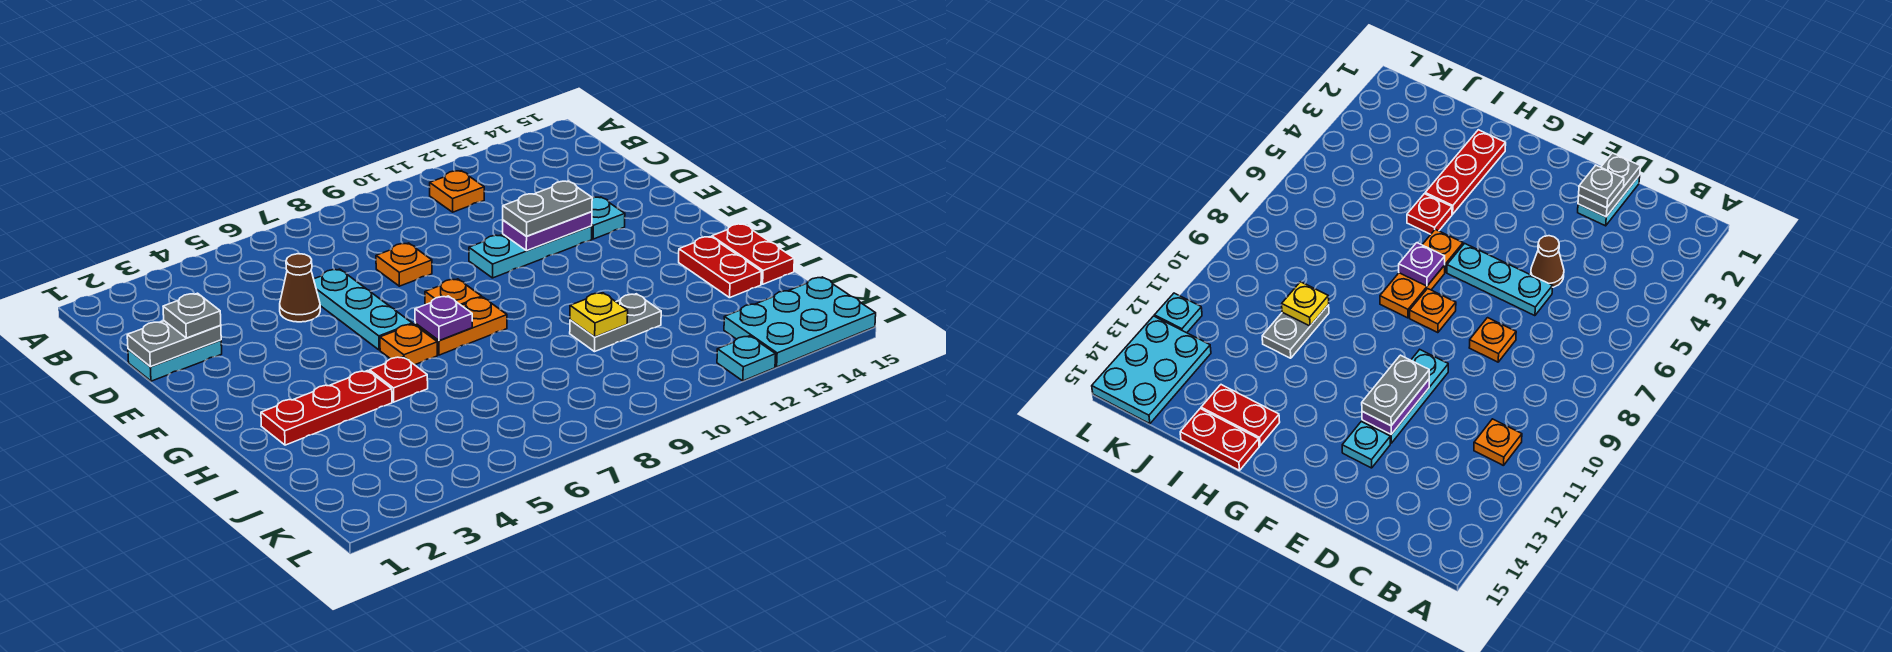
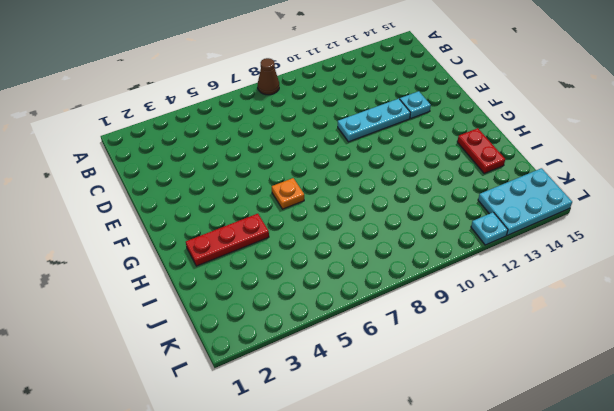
brown 1x1 cone [258,58,279,95] -> brown 1x1 cone moved to [280,254,320,322]
none -> orange 1x1 plate [430,171,484,212]
none -> cyan 1x2 plate [128,340,222,381]
none -> cyan 1x3 plate [314,269,412,350]

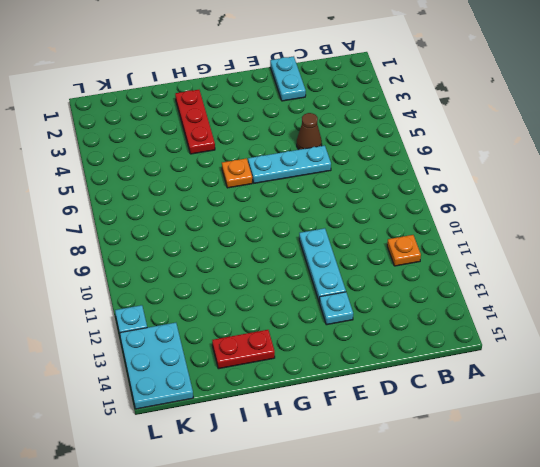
none -> orange 1x1 plate [376,243,432,286]
none -> orange 1x1 plate [425,279,482,305]
none -> orange 1x2 plate [415,297,507,355]

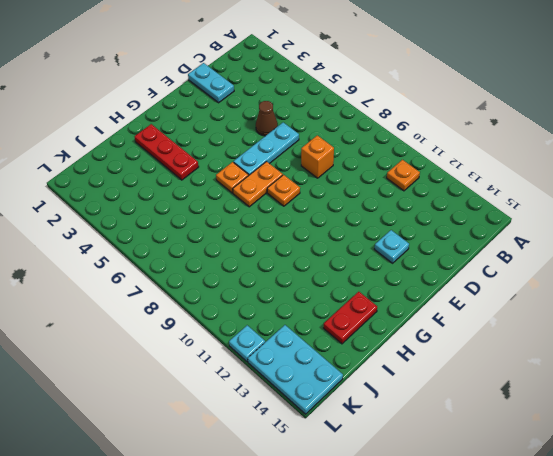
orange 1x1 brick [301,135,334,178] -> orange 1x1 plate [376,243,432,286]
orange 1x2 plate [233,162,283,207] -> orange 1x2 plate turned to [415,297,507,355]
none -> cyan 1x3 plate [469,226,592,278]
none -> red 1x1 plate [370,357,428,402]
none -> red 1x2 plate [712,224,794,284]

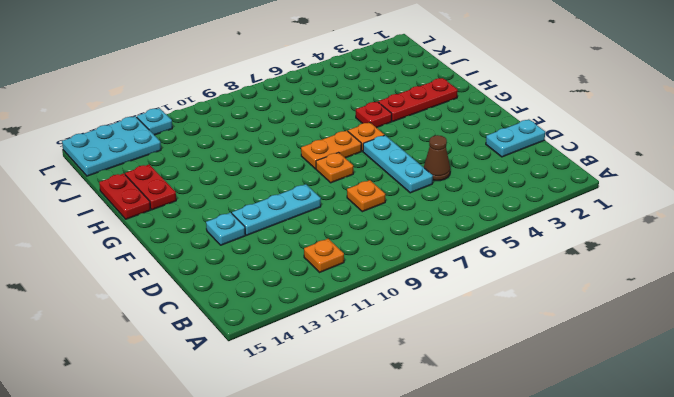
none -> grey 1x2 plate [570,294,661,352]
none -> grey 1x2 plate [127,321,221,367]
none -> purple 1x2 plate [503,212,592,251]

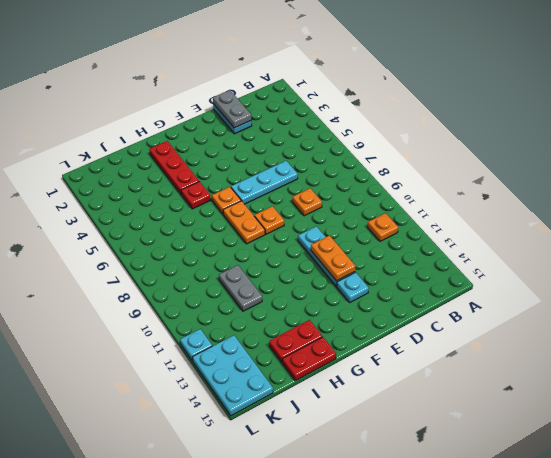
orange 1x2 plate [311,236,356,281] -> purple 1x2 plate [503,212,592,251]
none -> brown 1x1 cone [280,254,320,322]
none -> purple 1x1 plate [415,296,472,341]
none -> yellow 1x1 plate [570,293,628,337]

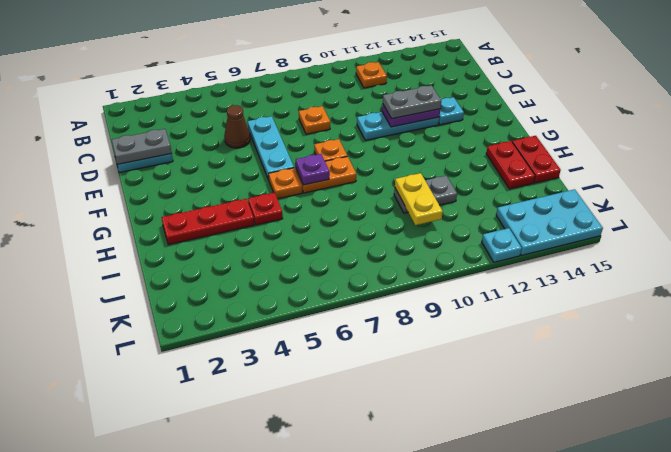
yellow 1x2 plate [395,173,443,225] -> yellow 1x1 plate [570,293,628,337]
none -> grey 1x1 plate [163,293,221,338]

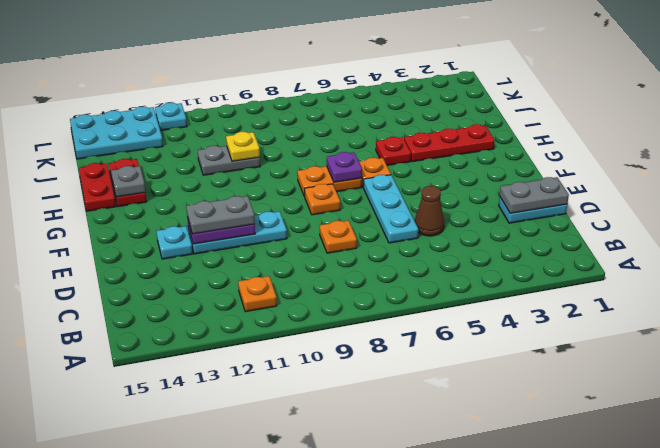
grey 1x1 plate [111,166,145,197] -> grey 1x1 plate moved to [163,293,221,338]

